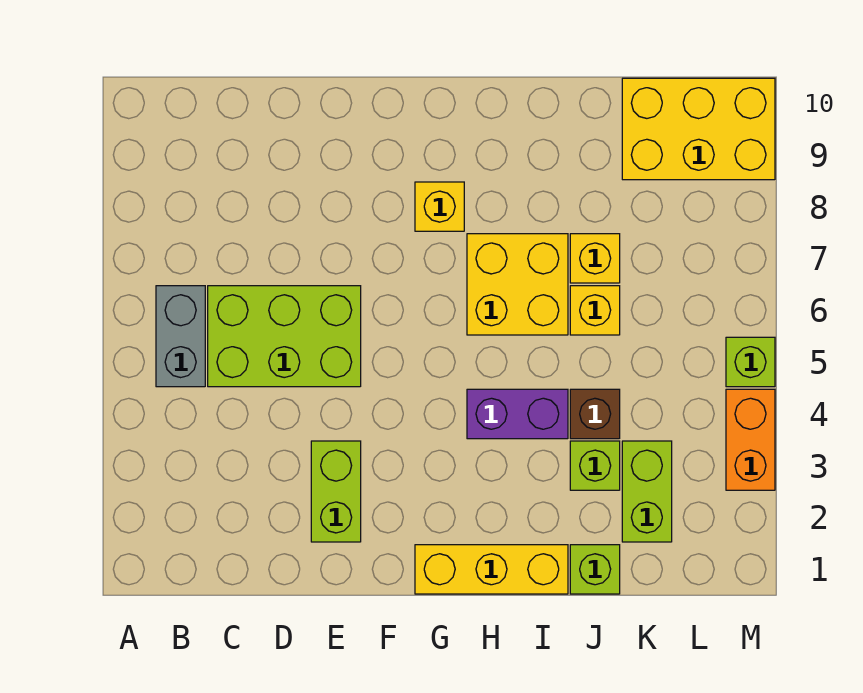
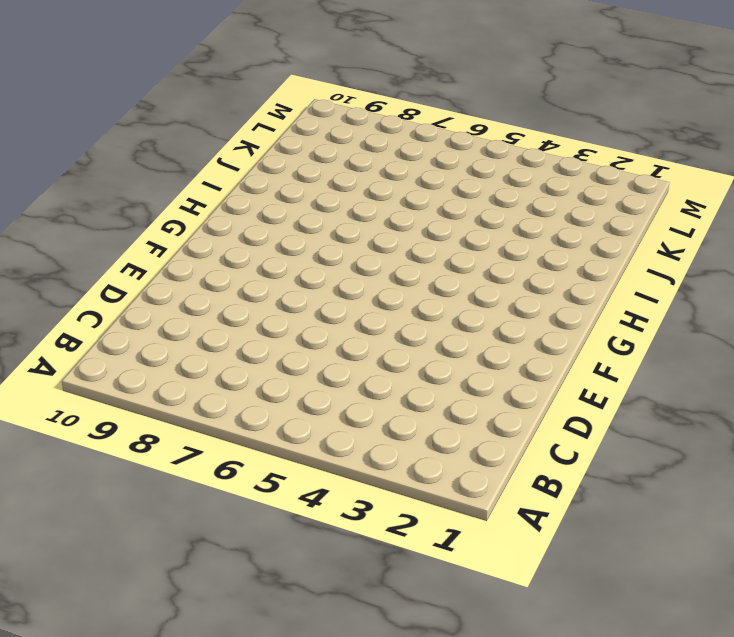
none -> grey 1x2 brick [156,286,205,387]
none -> lime 2x3 brick [208,286,361,387]
none -> lime 1x2 brick [311,441,361,542]

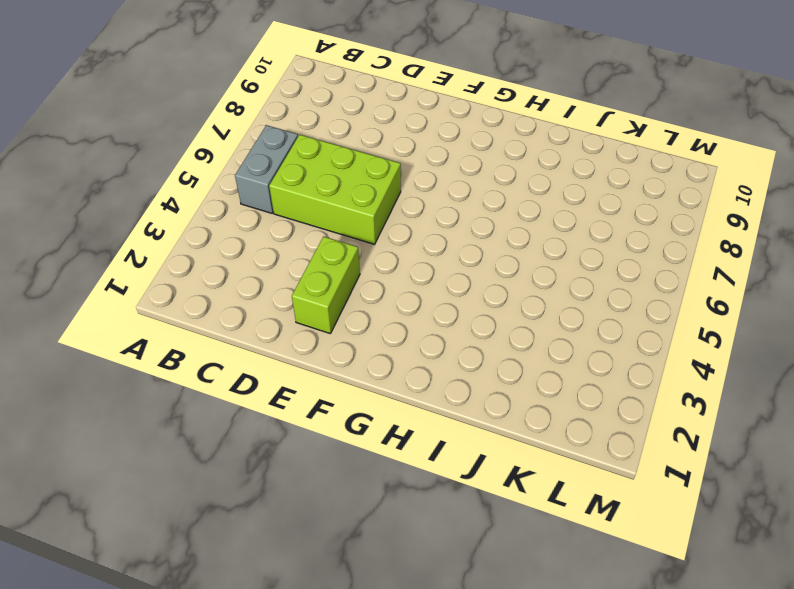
none -> yellow 1x3 brick [415,545,568,594]
none -> yellow 1x1 brick [415,182,464,231]
none -> purple 1x2 brick [467,389,568,439]

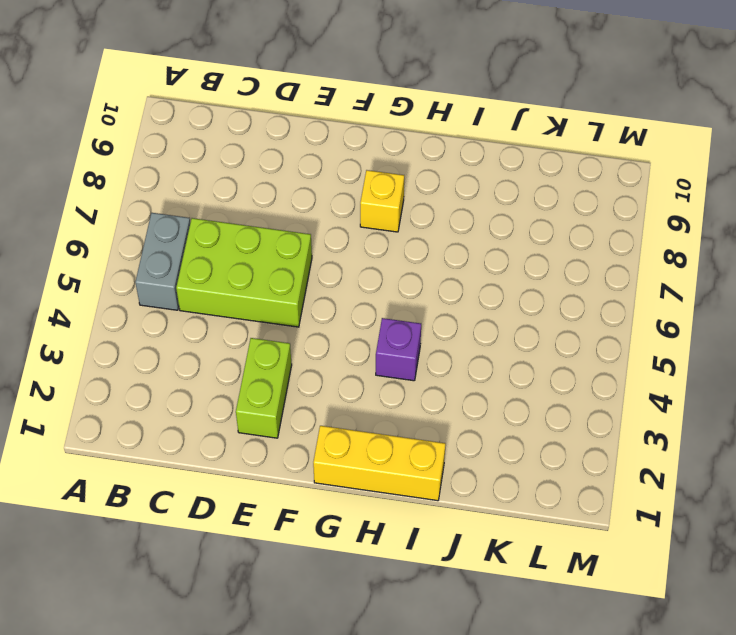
purple 1x1 brick [376,318,421,381] -> purple 1x2 brick [467,389,568,439]
none -> yellow 2x2 brick [467,234,568,335]
none -> lime 1x1 brick [570,545,620,594]
none -> lime 1x1 brick [570,441,620,490]

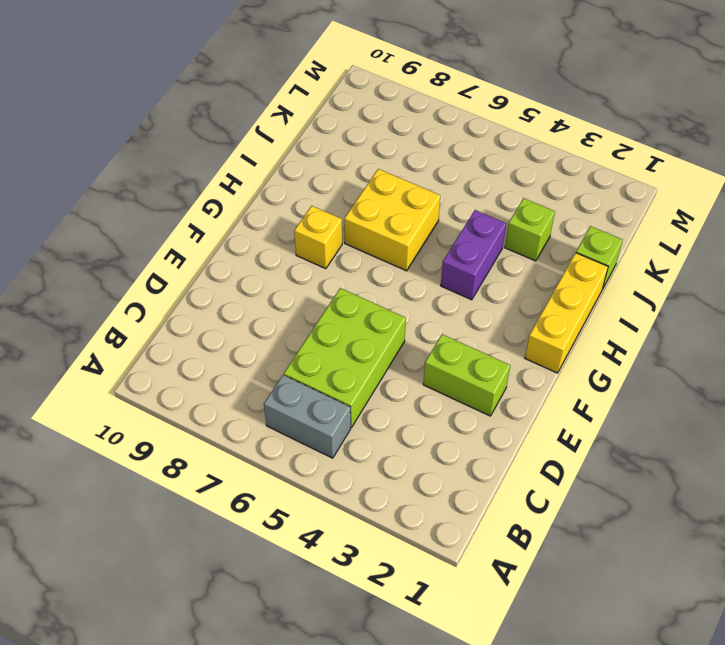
none -> brown 1x1 brick [570,389,620,439]
none -> yellow 1x1 brick [570,286,620,335]
none -> yellow 1x1 brick [570,234,620,283]

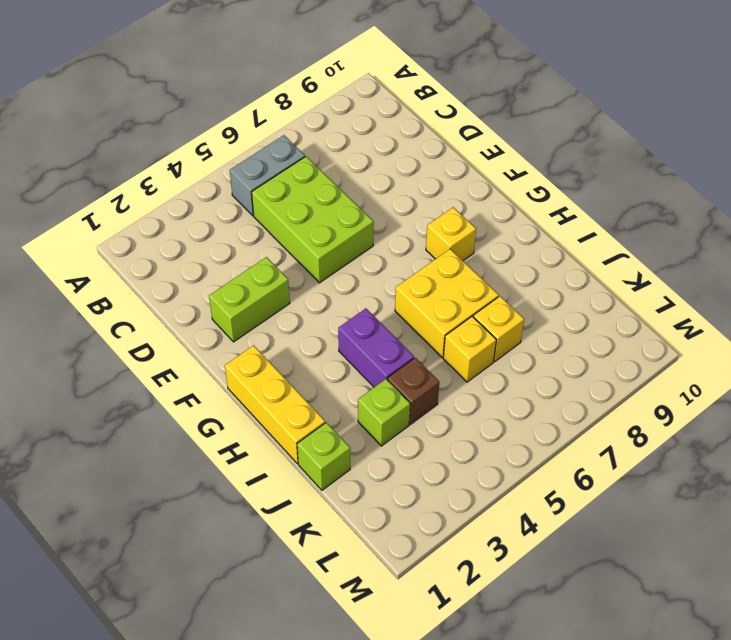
none -> lime 1x2 brick [622,441,672,542]
none -> yellow 2x3 brick [622,78,775,180]
none -> orange 1x2 brick [726,389,775,490]

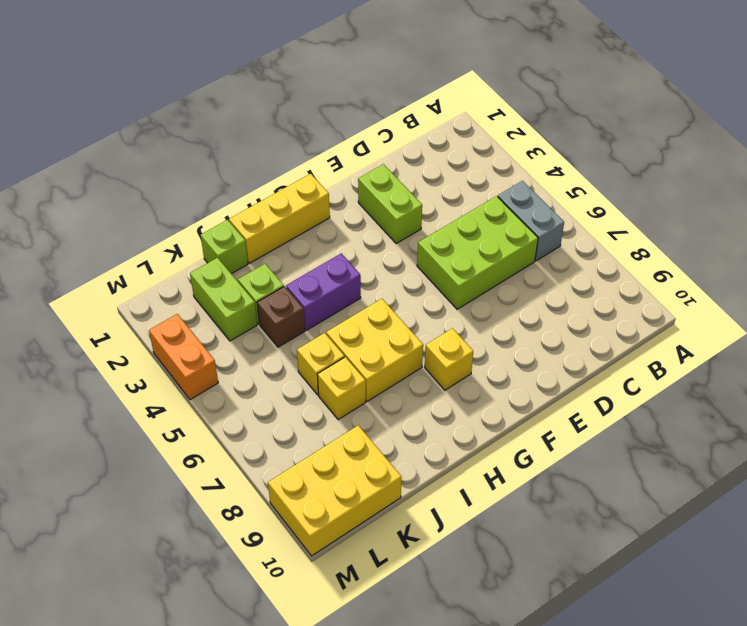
none -> lime 1x1 brick [726,337,775,387]

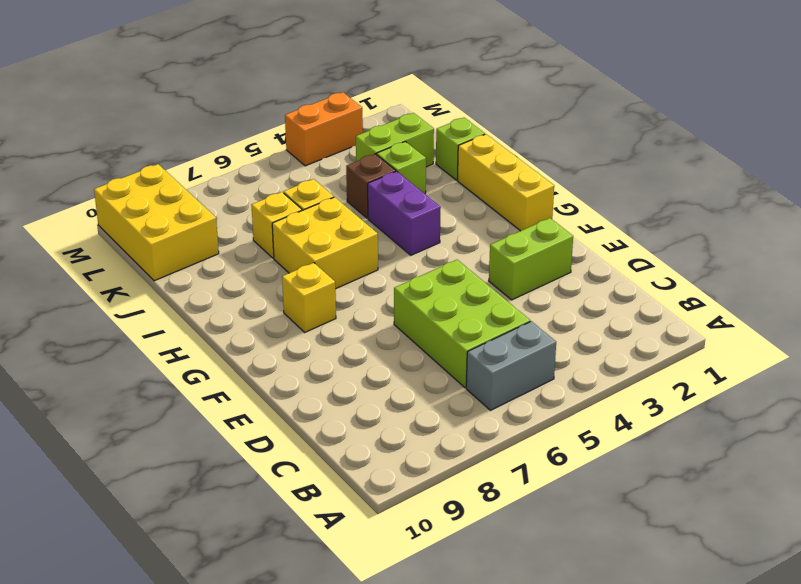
none -> lime 1x1 brick [726,337,775,387]

